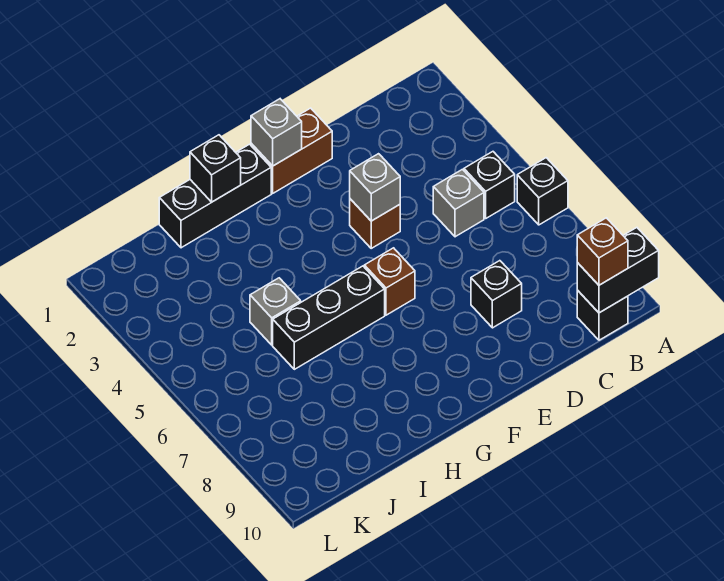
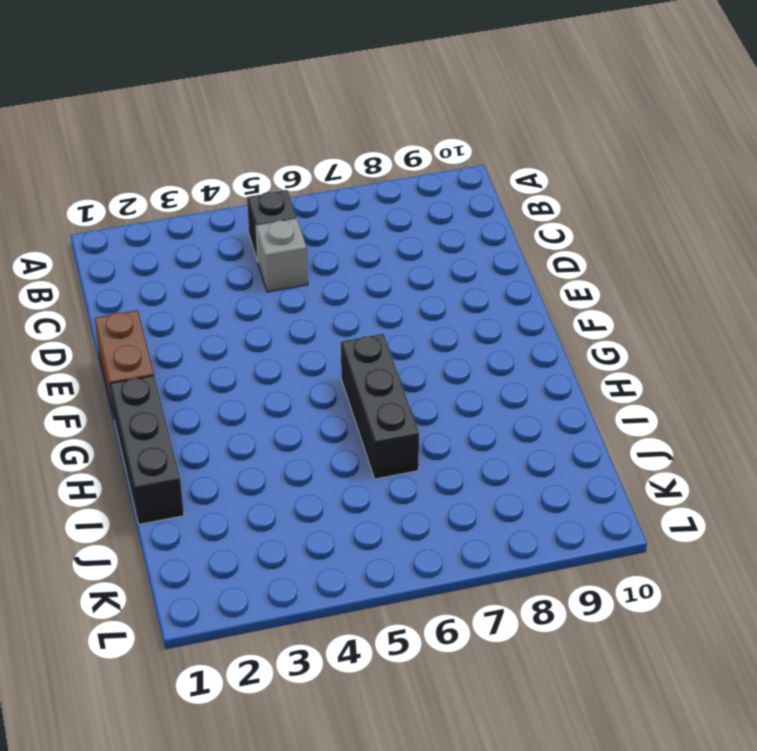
none -> black 1x1 brick [517,158,568,225]
none -> black 1x1 brick [577,290,628,340]
none -> black 1x1 brick [471,261,522,328]

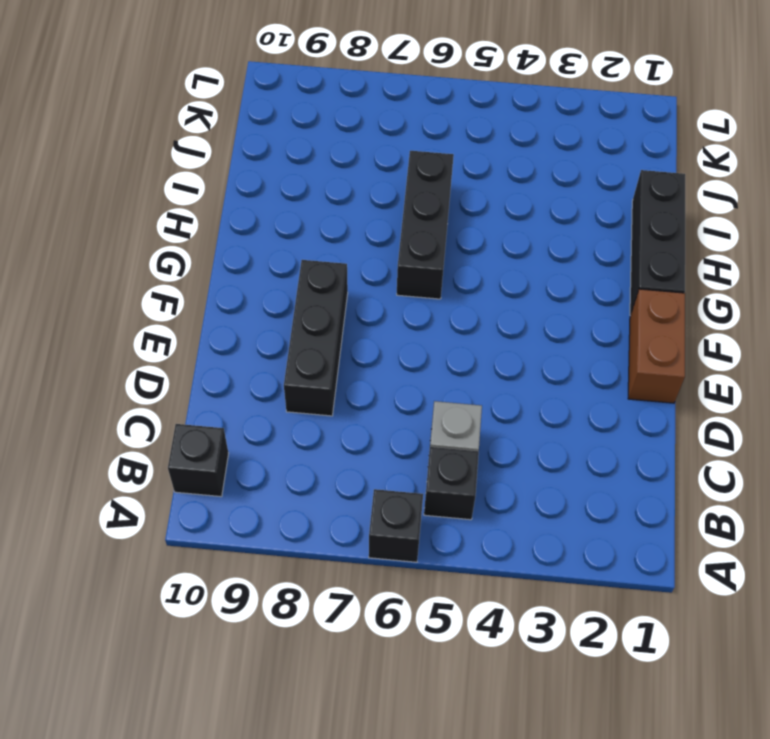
black 1x3 brick [284,260,348,416] -> black 1x1 brick [471,261,522,328]
none -> brown 1x1 brick [350,199,400,248]
none -> brown 1x1 brick [364,248,415,315]
none -> grey 1x1 brick [250,278,301,345]

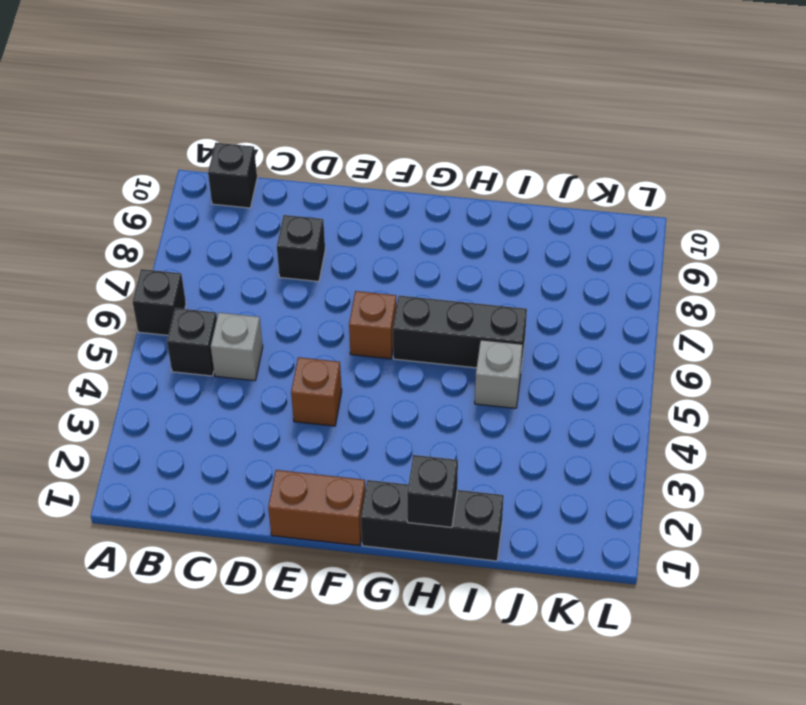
none -> black 1x2 brick [577,228,659,313]
none -> grey 1x1 brick [350,154,400,221]
none -> grey 1x1 brick [251,99,302,166]

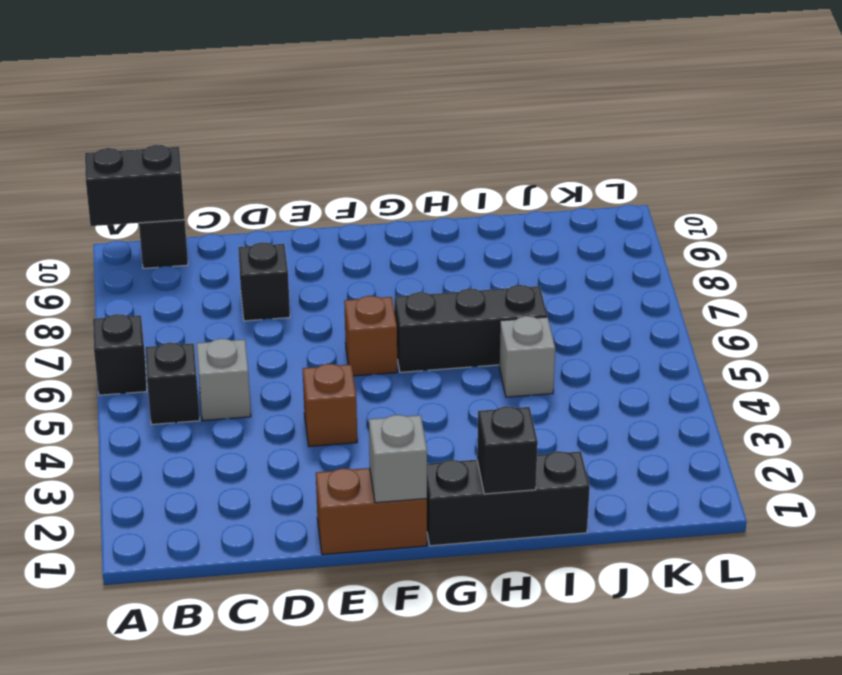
none -> grey 1x1 brick [350,154,400,221]
none -> brown 1x1 brick [577,218,628,285]

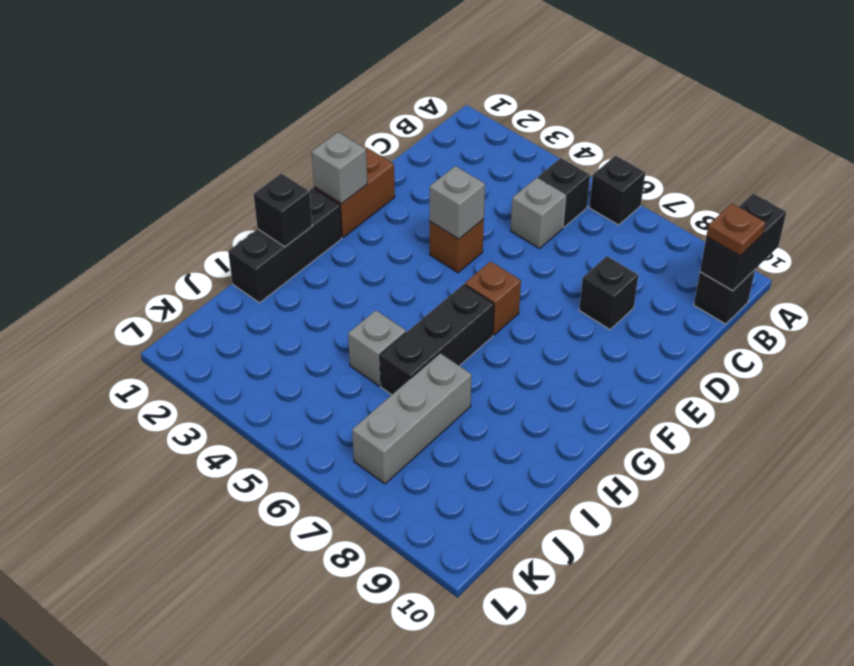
brown 1x1 plate [706,204,766,256] -> brown 1x1 brick [577,218,628,285]
grey 1x3 brick [352,353,472,484] -> none

